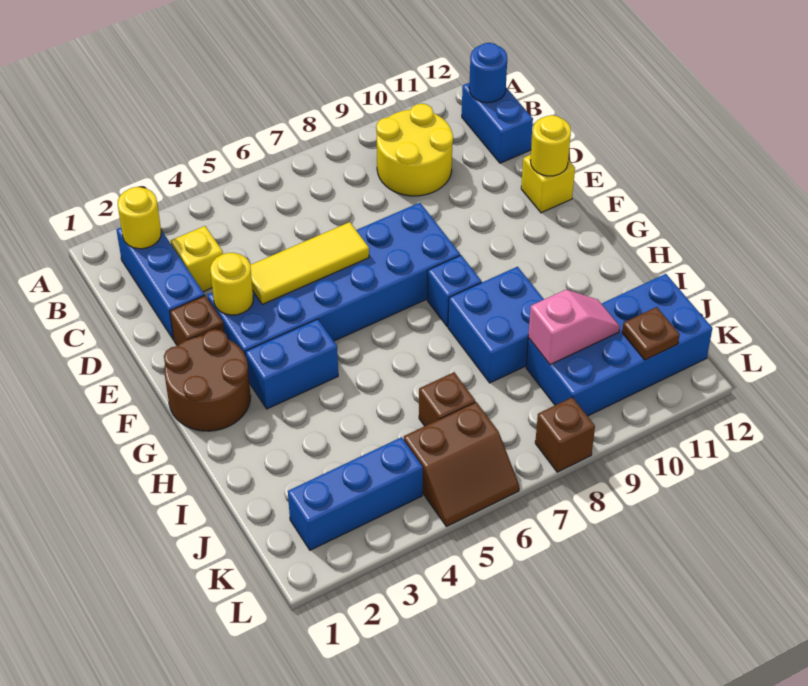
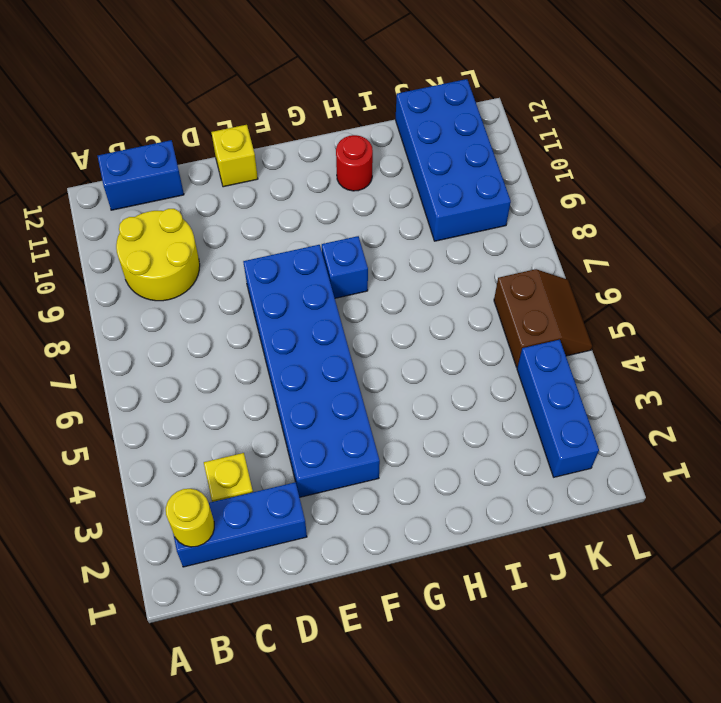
red 1x1 round brick [336,135,373,191] -> none
none -> brown 1x1 brick [170,296,224,346]
none -> brown 2x2 round brick [164,329,251,431]
none -> blue 1x2 brick [245,319,338,409]

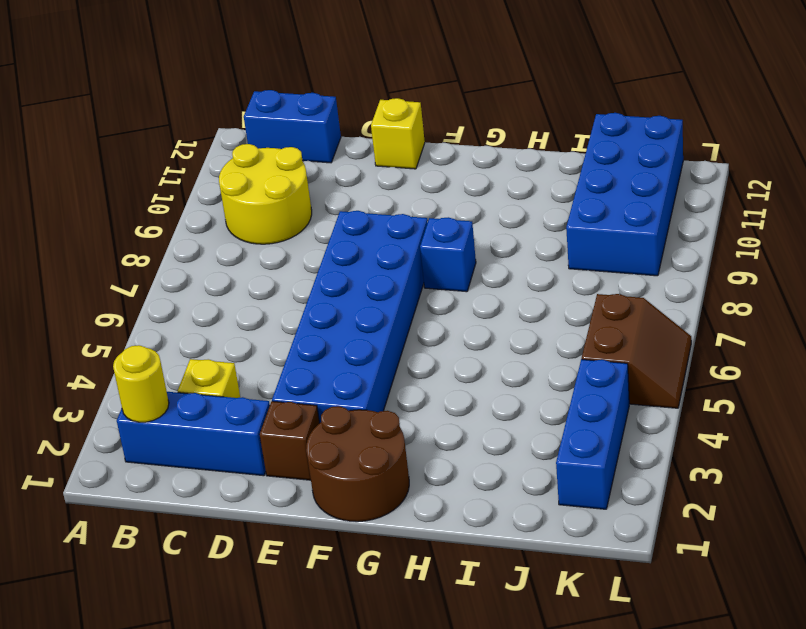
none -> blue 1x2 brick [245,319,338,409]
none -> blue 2x2 brick [448,267,544,383]
none -> brown 1x1 brick [419,372,475,426]

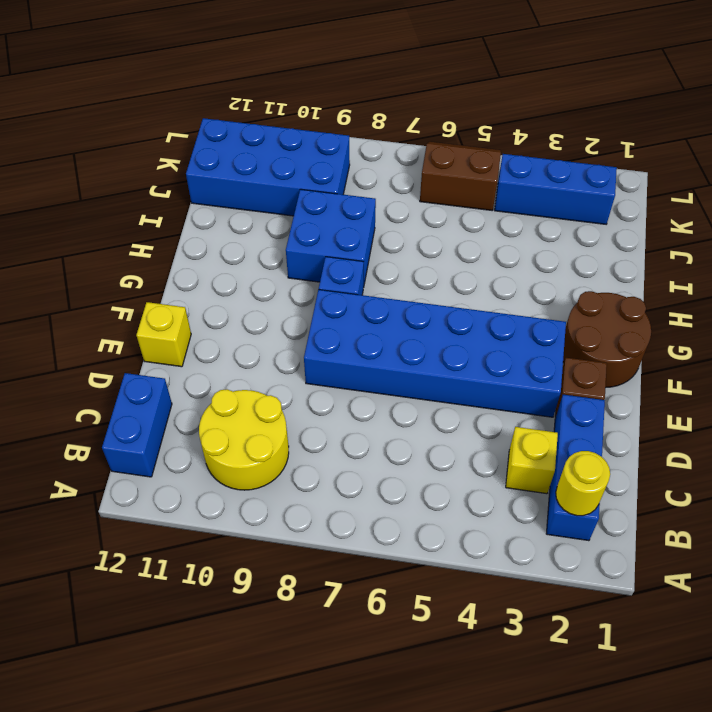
none -> blue 1x2 brick [245,319,338,409]
none -> brown 1x1 brick [419,372,475,426]
none -> brown 1x1 brick [535,397,595,472]

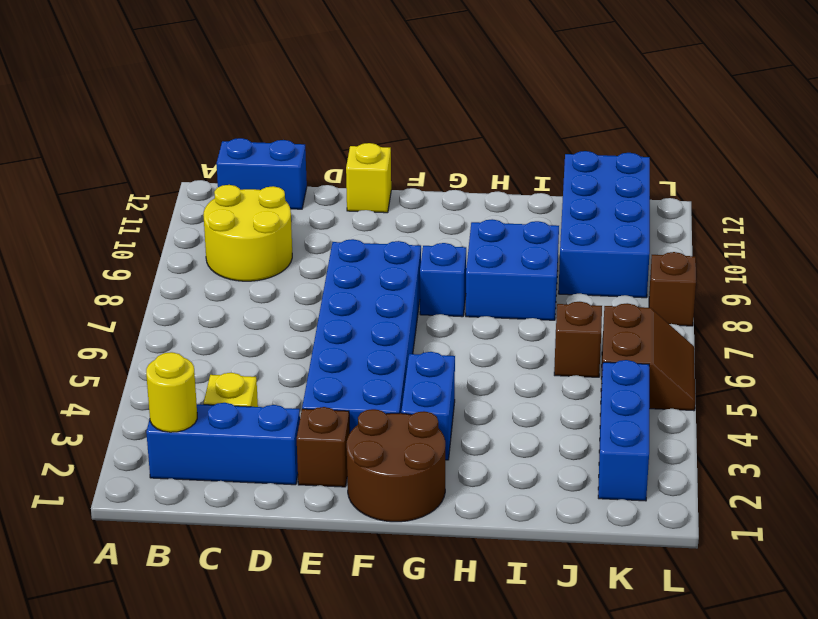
none -> blue 1x1 round brick [469,43,507,103]
none -> yellow 1x1 round brick [210,253,253,315]
none -> yellow 1x3 tile [250,222,369,305]

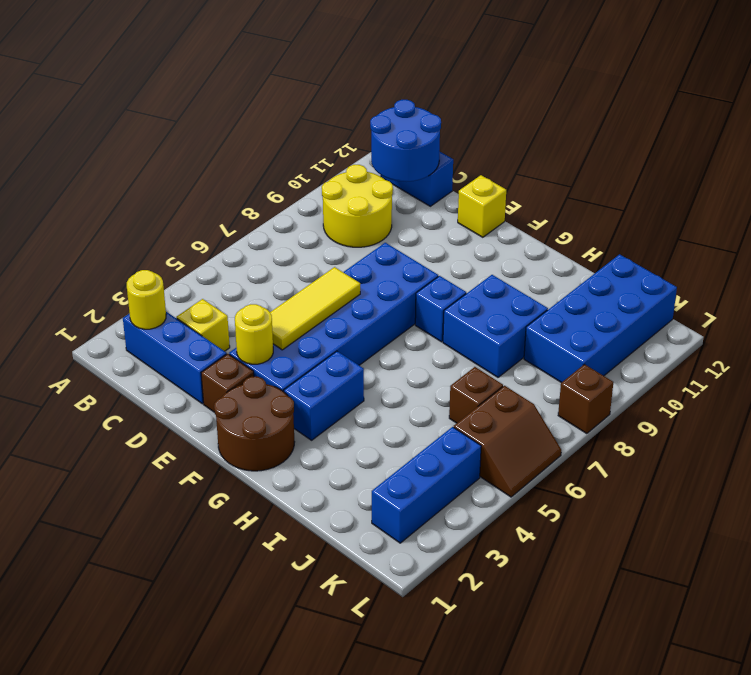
blue 2x2 round brick [370,100,441,182] -> blue 1x1 round brick [469,43,507,103]
none -> yellow 1x1 round brick [531,115,571,176]
none -> pink 1x2 slope [528,290,620,365]
none -> brown 1x1 plate [622,307,680,360]

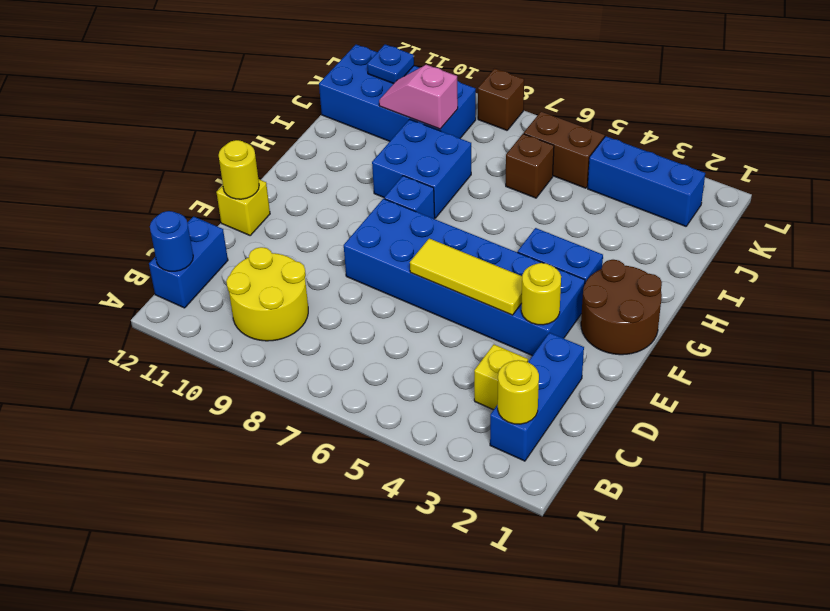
blue 1x1 plate [367,44,414,84] -> brown 1x1 plate [622,307,680,360]
none -> brown 1x1 brick [170,296,224,346]

